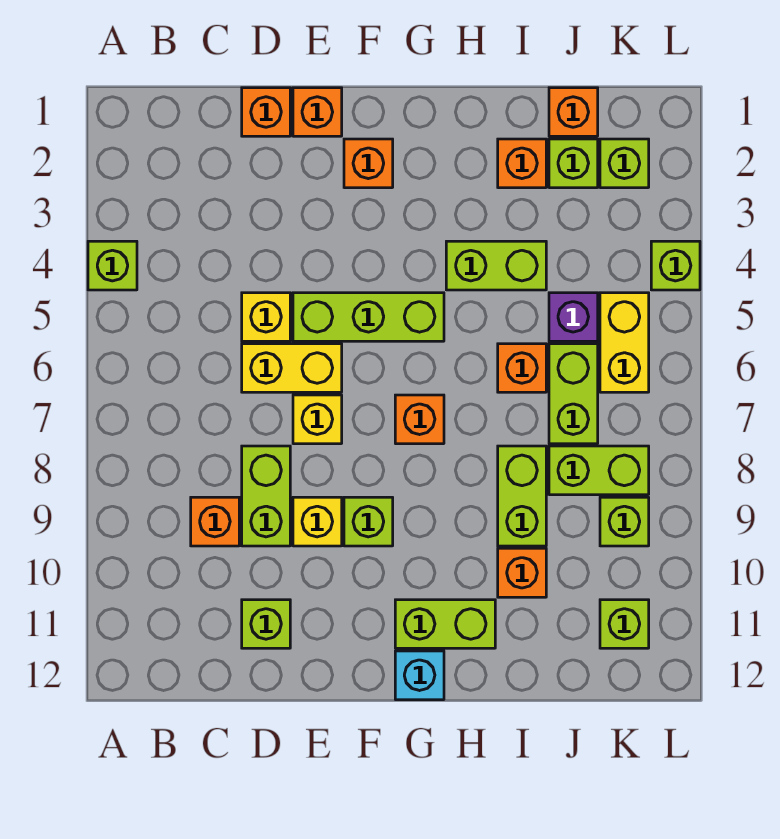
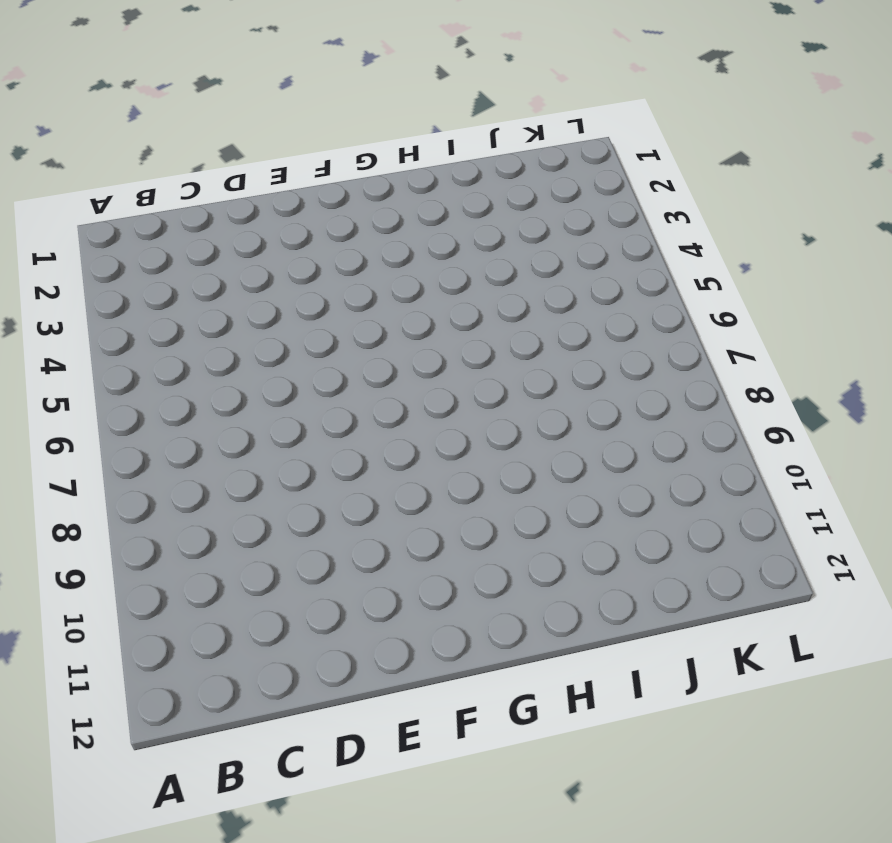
none -> lime 1x1 brick [88,241,137,290]
none -> orange 1x1 brick [191,497,239,546]
none -> orange 1x1 brick [242,88,290,136]
none -> yellow 1x1 brick [242,293,290,341]

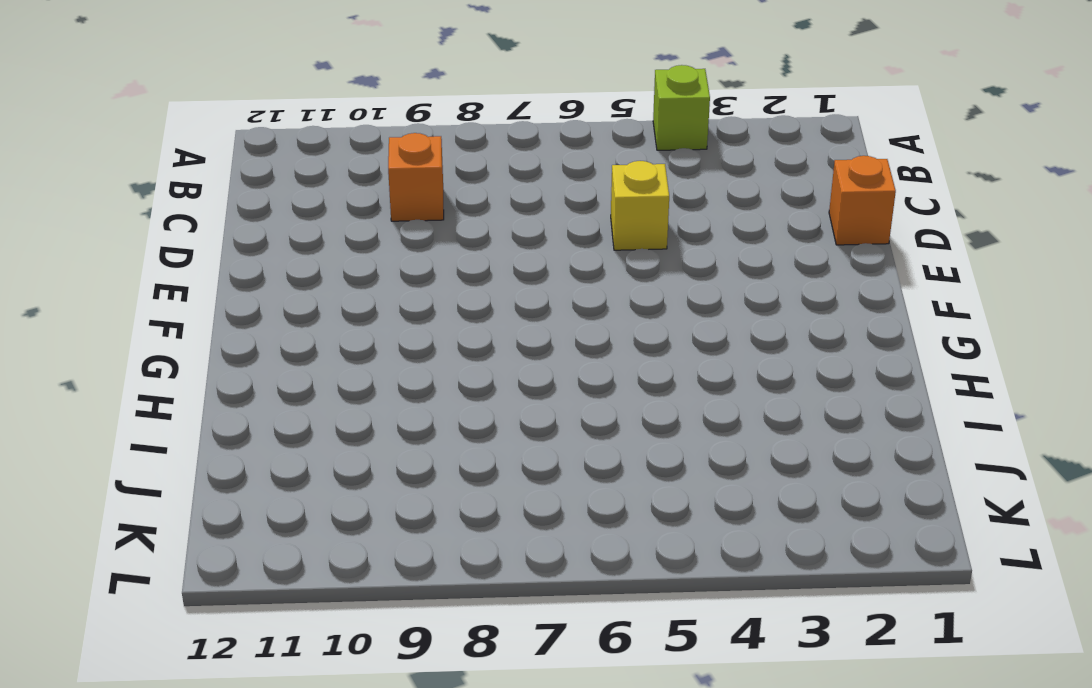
none -> yellow 1x2 brick [242,344,342,392]
none -> lime 1x2 brick [242,446,290,546]
none -> lime 1x1 brick [242,600,290,648]
none -> orange 1x1 brick [293,88,342,136]

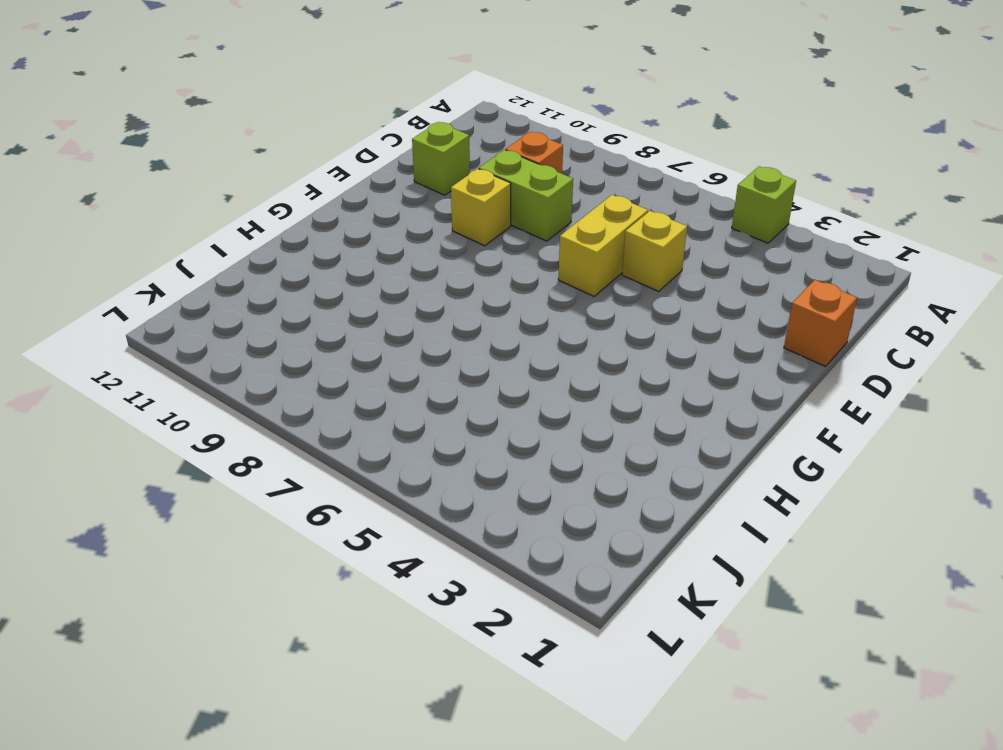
none -> orange 1x1 brick [293,88,342,136]
none -> lime 1x3 brick [293,293,444,341]
none -> yellow 1x1 brick [293,395,342,444]
none -> orange 1x1 brick [344,139,393,188]

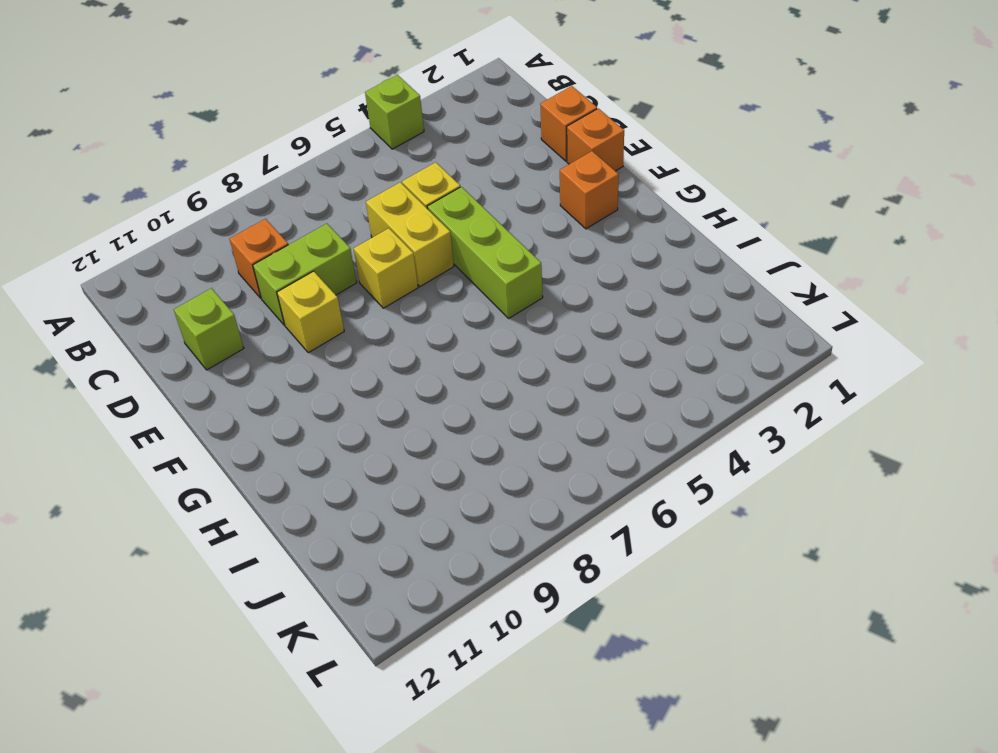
none -> lime 1x1 brick [344,497,393,546]
none -> orange 1x1 brick [395,395,444,444]
none -> lime 1x2 brick [395,600,495,648]
none -> cyan 1x1 brick [395,651,444,700]

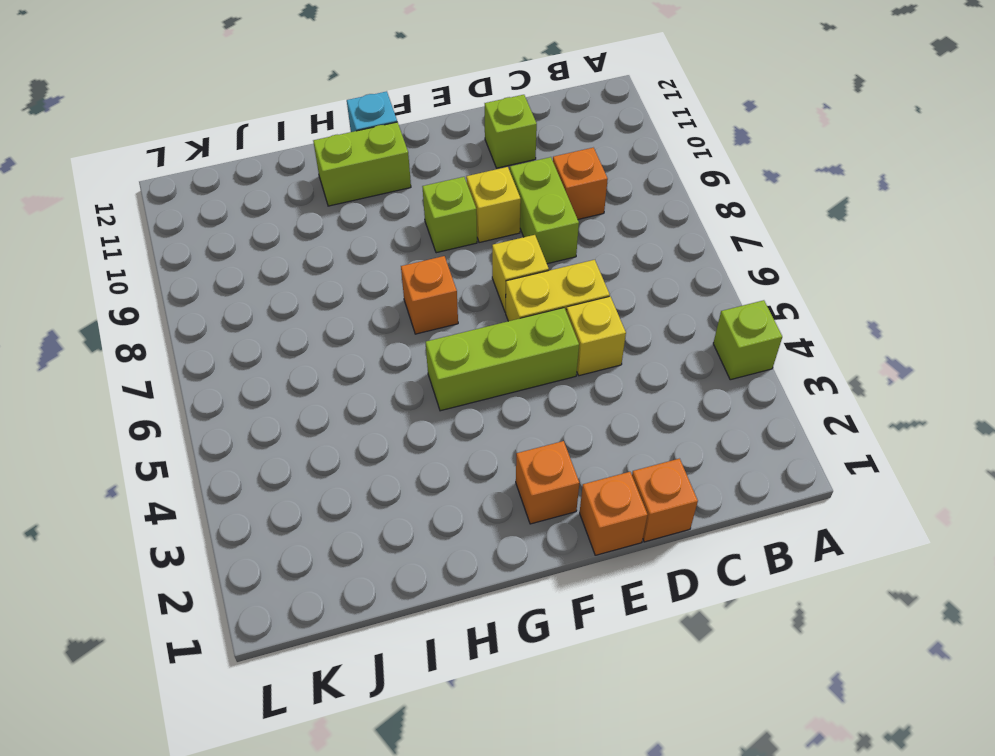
none -> lime 1x2 brick [446,241,546,290]
none -> orange 1x1 brick [498,139,546,188]
none -> orange 1x1 brick [498,344,546,392]
none -> lime 1x2 brick [498,446,546,546]

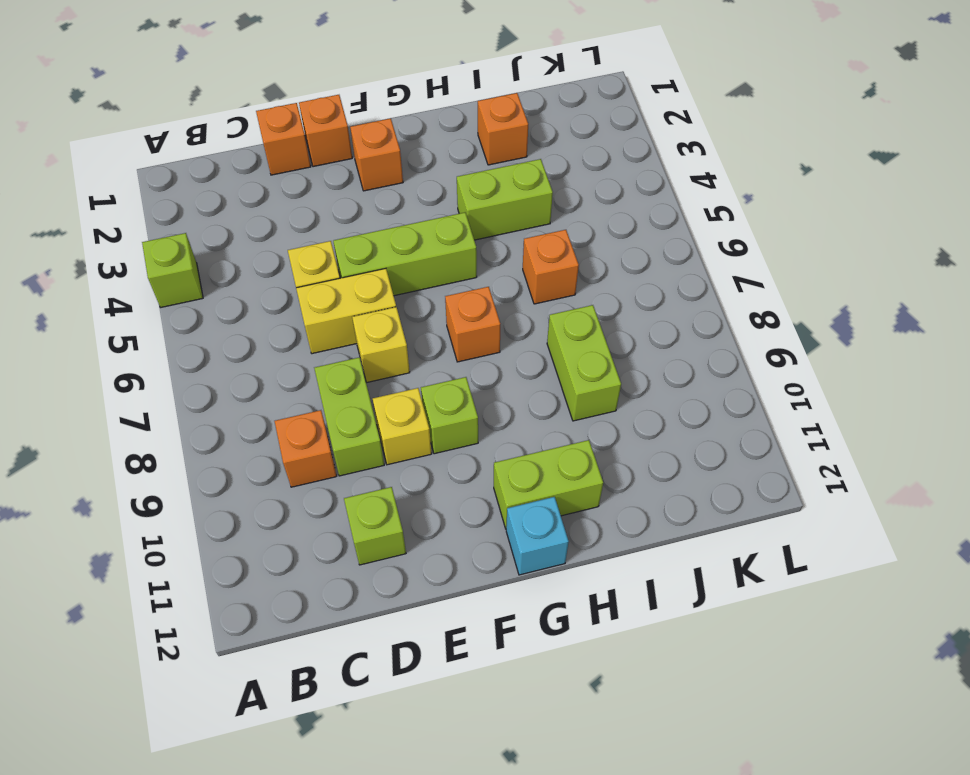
none -> orange 1x1 brick [498,548,546,597]
none -> orange 1x1 brick [549,88,598,136]
none -> lime 1x1 brick [549,139,598,188]
none -> purple 1x1 brick [549,293,598,341]

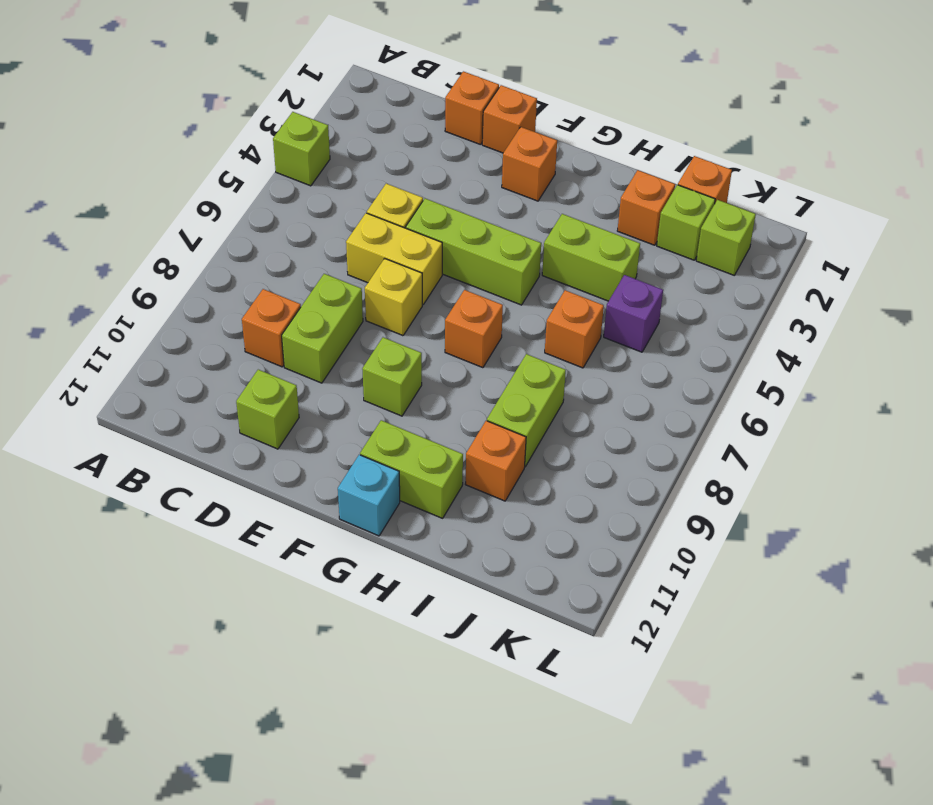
none -> yellow 1x1 brick [293,497,342,546]
none -> lime 1x2 brick [549,344,598,444]
none -> lime 1x2 brick [549,446,649,495]
none -> yellow 1x2 brick [600,293,649,392]

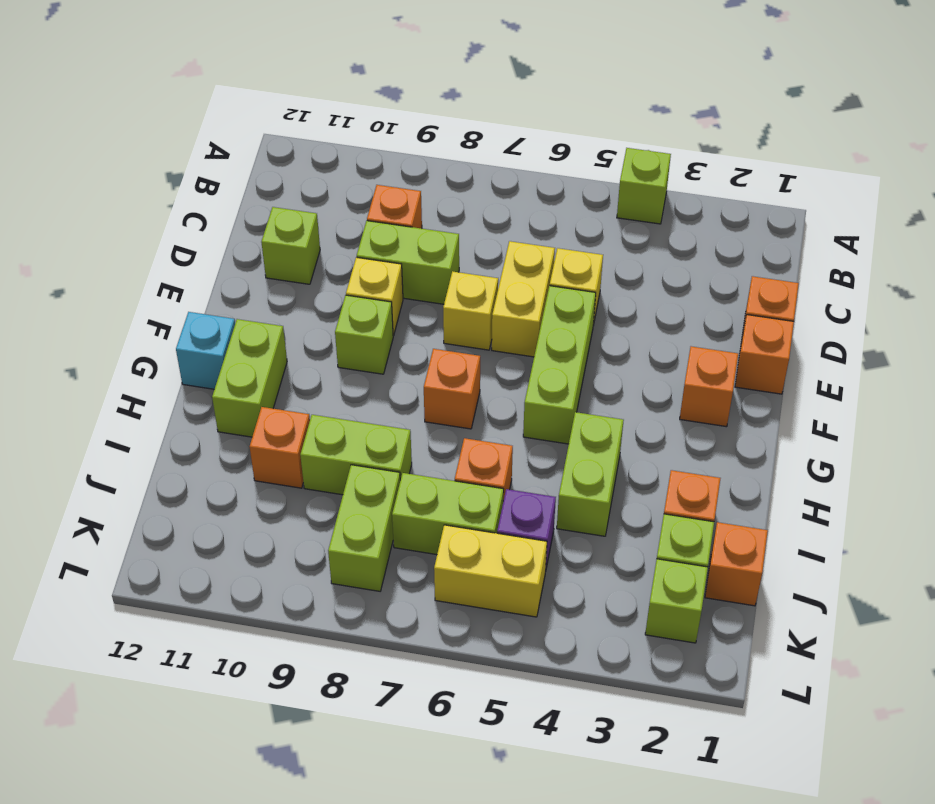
none -> lime 1x1 brick [600,497,649,546]
none -> lime 1x1 brick [600,600,649,648]
none -> lime 1x1 brick [651,241,700,290]

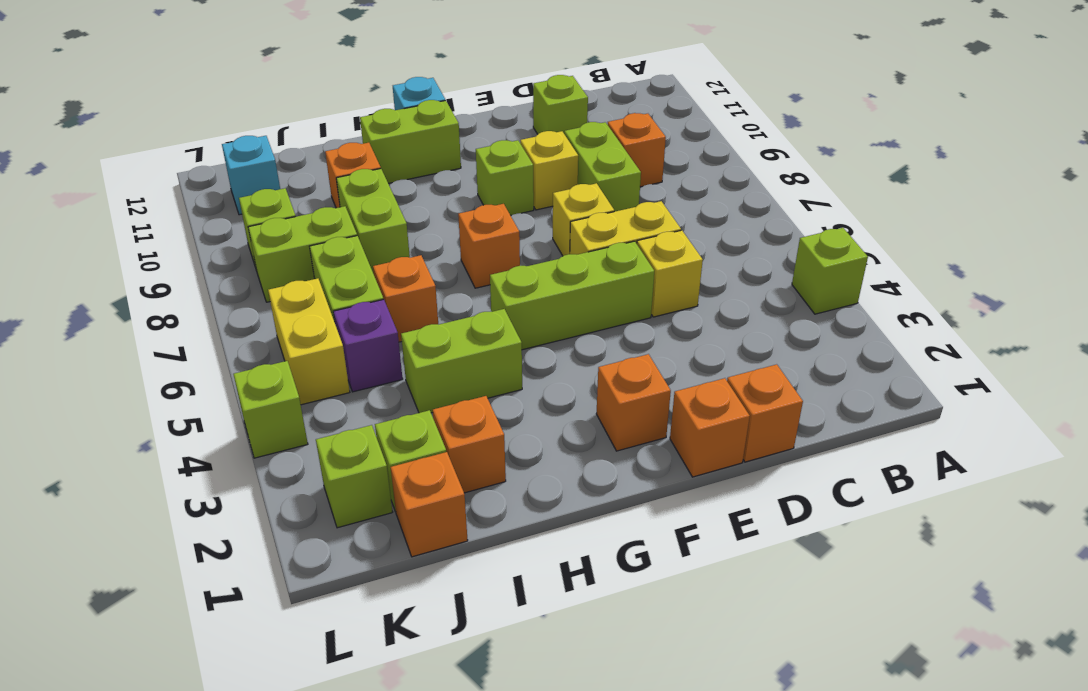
cyan 1x1 brick [222,136,280,215] -> lime 1x1 brick [600,600,649,648]

